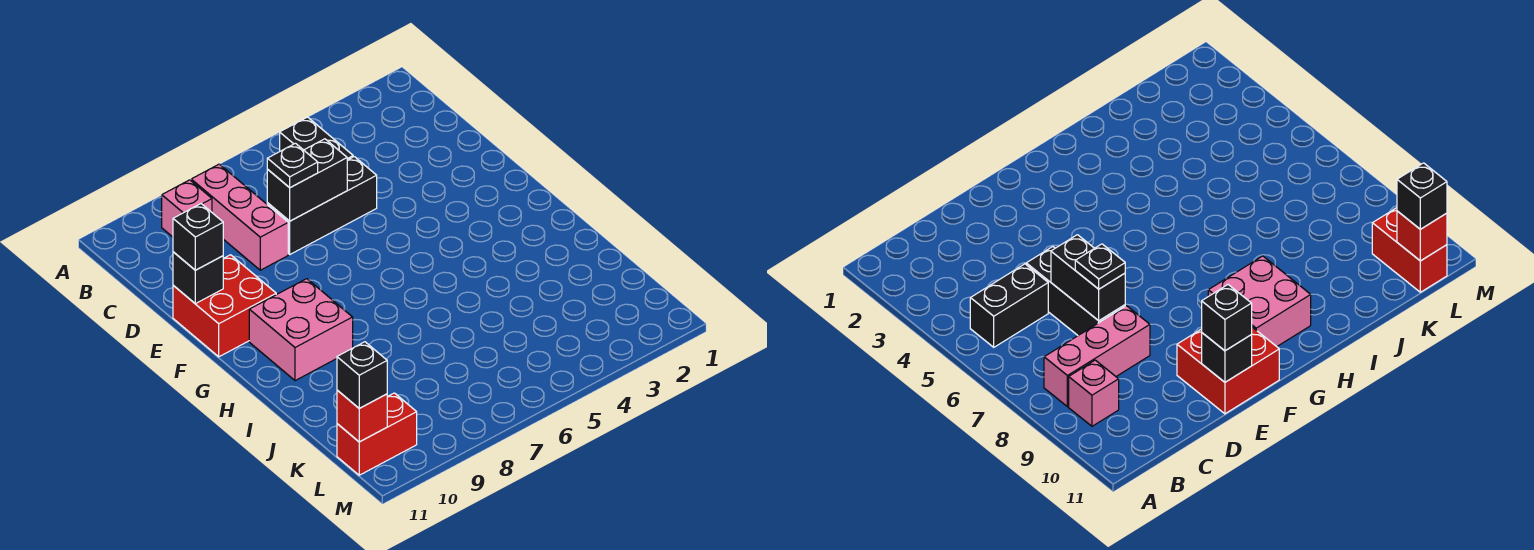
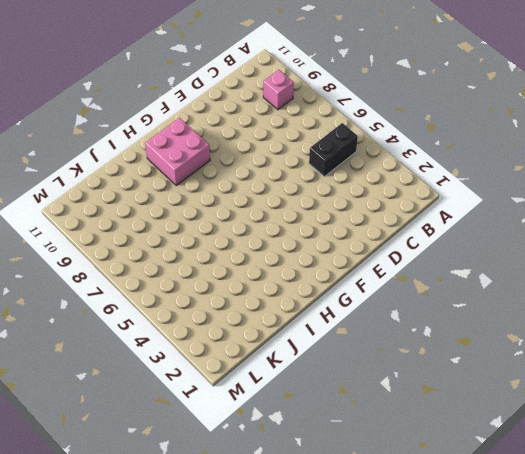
none -> pink 1x3 brick [191,164,288,270]
none -> black 1x3 brick [267,157,377,254]
none -> red 2x2 brick [173,255,276,357]

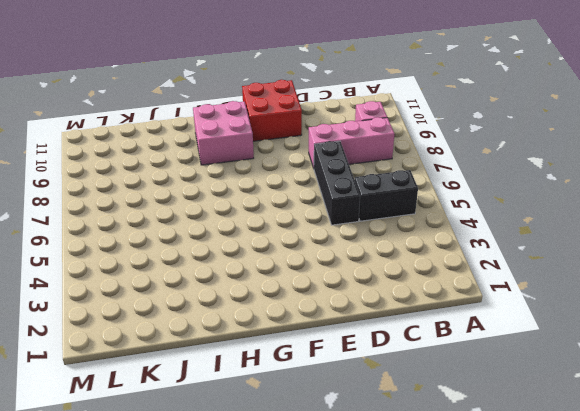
none -> red 1x2 brick [337,393,417,475]
none -> black 1x2 brick [267,139,347,221]
none -> black 1x1 brick [173,252,223,304]

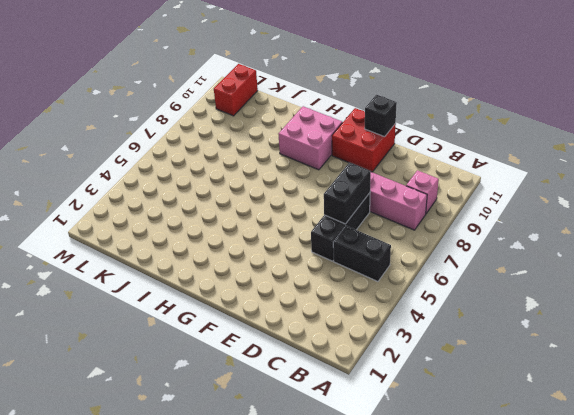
none -> red 1x1 brick [337,390,387,442]
none -> black 1x1 plate [267,143,318,188]
none -> black 1x1 brick [173,204,223,270]

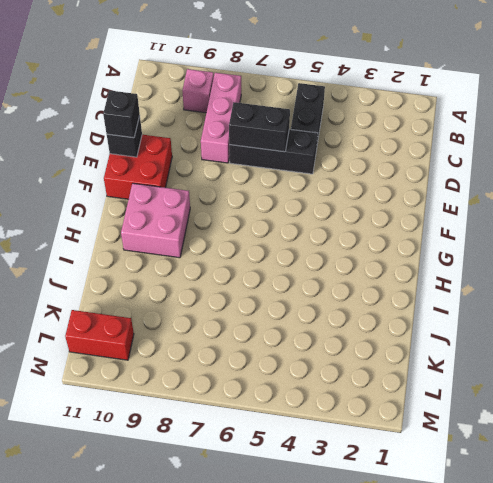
none -> red 1x1 brick [337,390,387,442]
none -> black 1x1 plate [267,143,318,188]
none -> black 1x1 brick [337,342,387,408]

